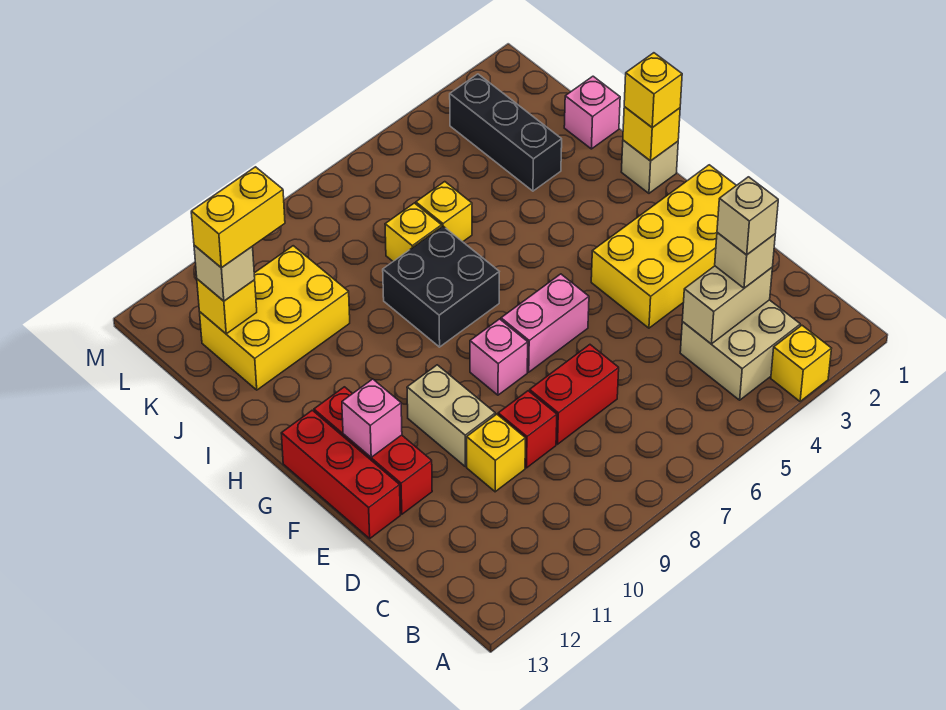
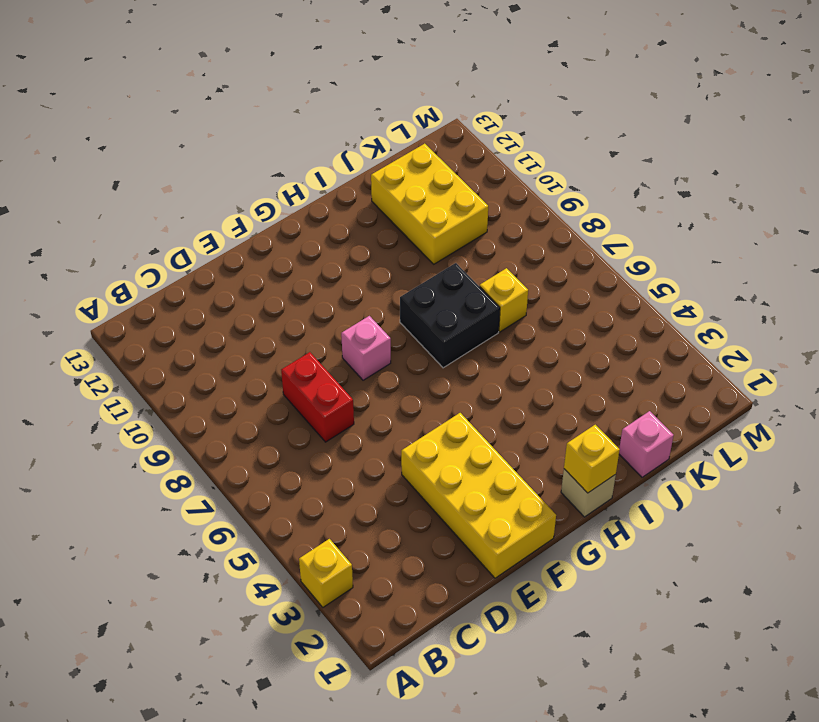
none -> tan 2x2 brick [680,300,800,400]
none -> red 1x1 brick [498,391,557,468]
none -> yellow 1x1 brick [467,414,525,492]

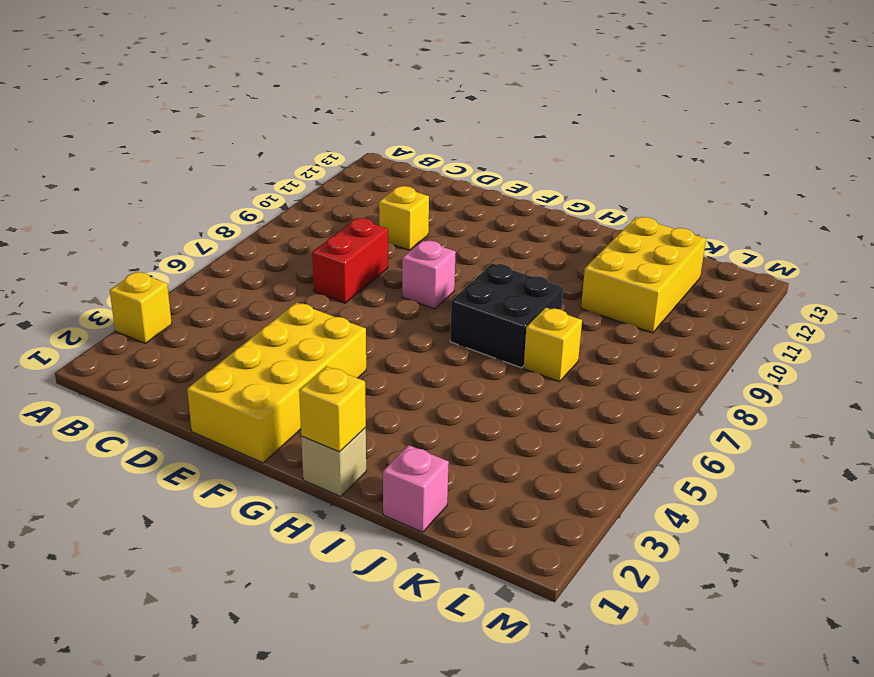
none -> tan 2x2 brick [680,300,800,400]
none -> red 1x1 brick [498,391,557,468]
none -> tan 1x2 brick [407,365,495,466]

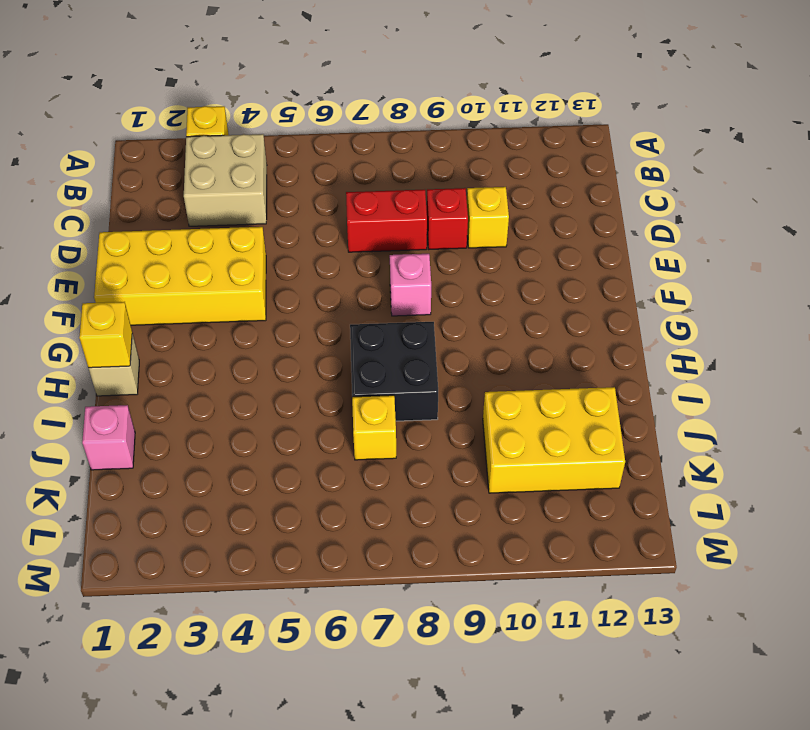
none -> tan 1x2 brick [407,365,495,466]
none -> red 1x3 brick [314,387,432,514]
none -> red 1x3 brick [281,410,400,538]

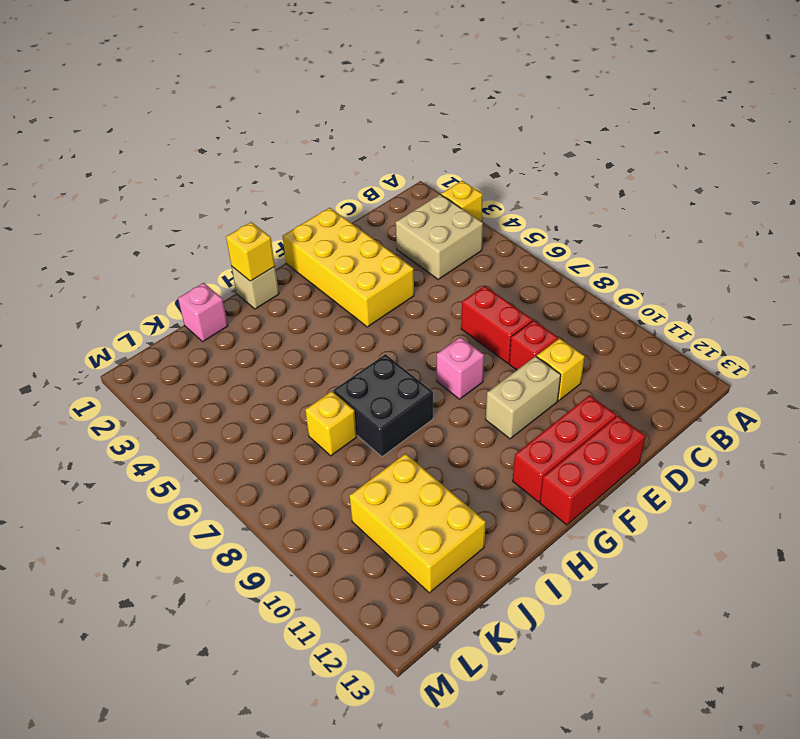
none -> pink 1x2 brick [501,274,589,372]
none -> black 1x3 brick [450,74,562,191]
none -> yellow 1x1 brick [416,182,472,242]

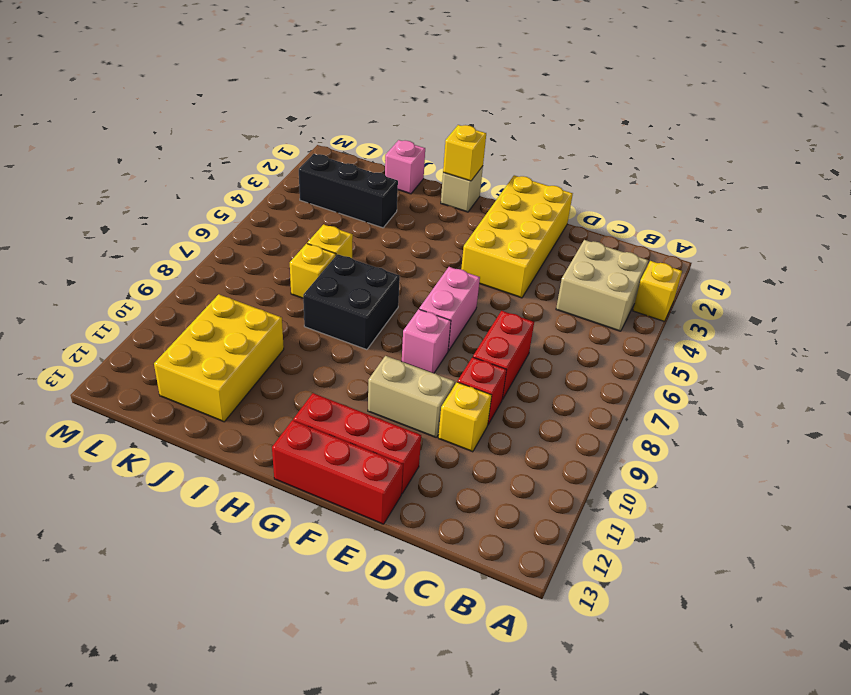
none -> tan 1x2 brick [682,266,772,344]
none -> pink 1x1 brick [342,379,402,457]
none -> yellow 1x1 brick [197,279,257,334]

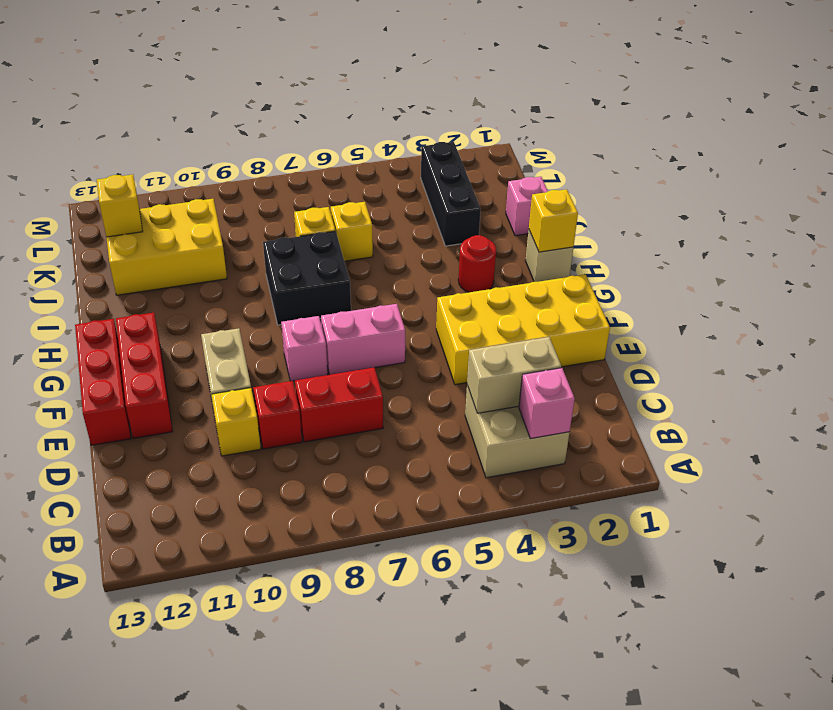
pink 1x1 brick [519,368,575,439] -> pink 1x1 brick moved to [342,379,402,457]
red 1x1 round brick [458,235,496,292] -> none
none -> yellow 1x1 brick [771,325,832,401]
none -> tan 1x1 brick [715,233,775,288]
none -> yellow 1x1 brick [624,53,682,128]

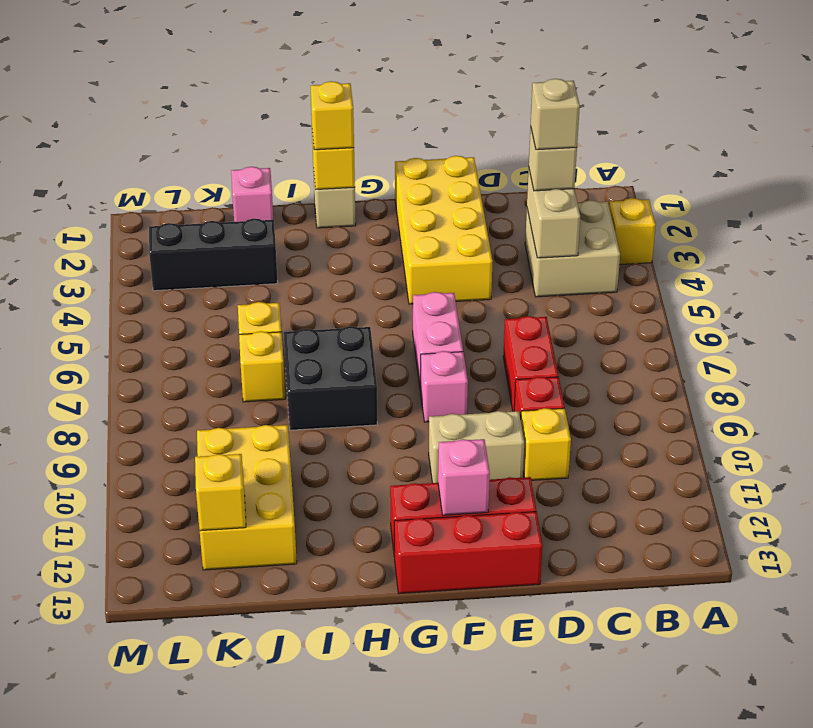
none -> tan 1x1 brick [194,245,255,301]
none -> yellow 1x2 brick [191,167,285,268]

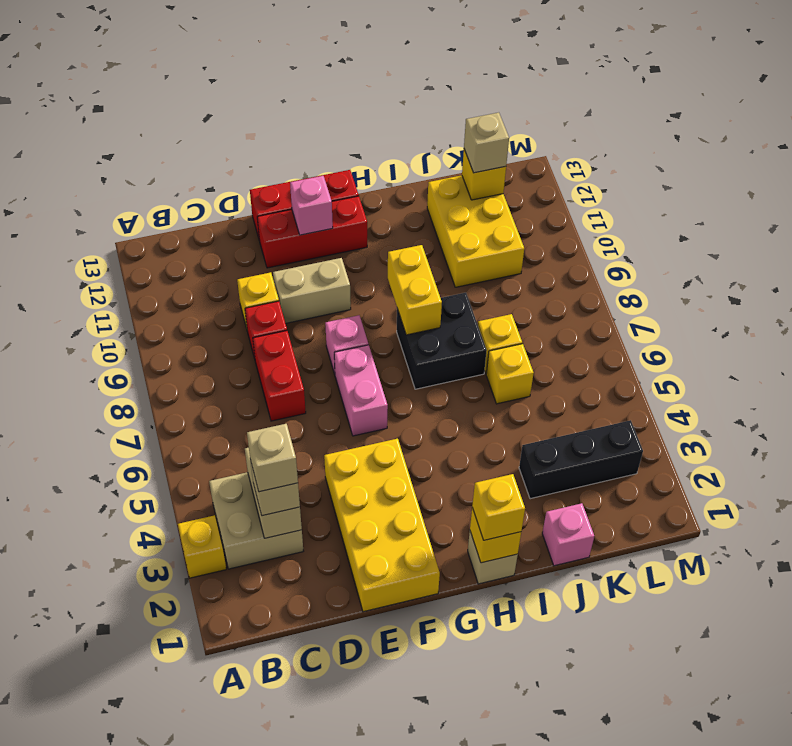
yellow 1x2 brick [388,245,442,335] -> yellow 1x2 brick moved to [191,167,285,268]

